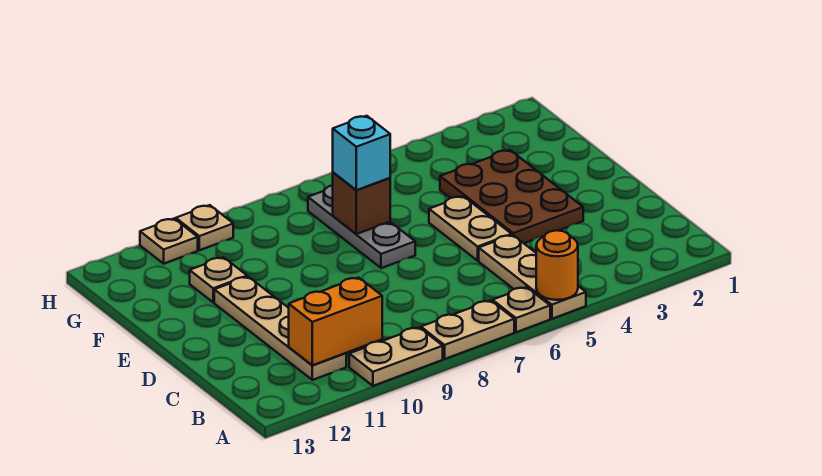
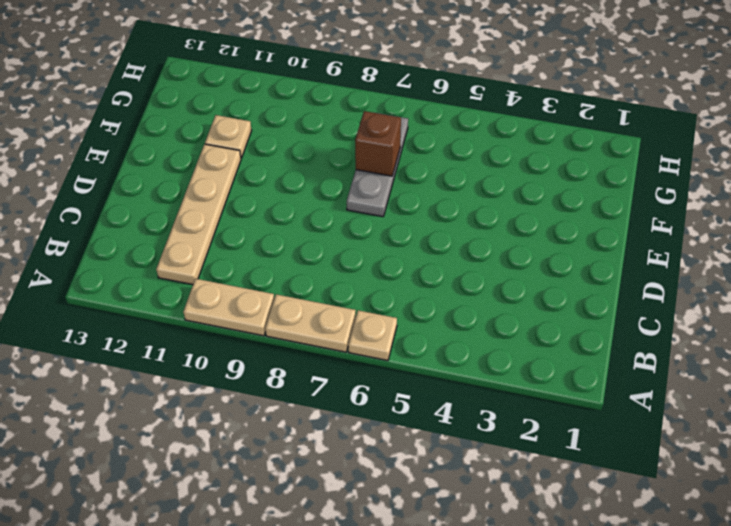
none -> tan 1x3 plate [479,235,586,319]
none -> brown 2x3 plate [440,150,583,243]
none -> tan 1x2 plate [429,196,512,261]

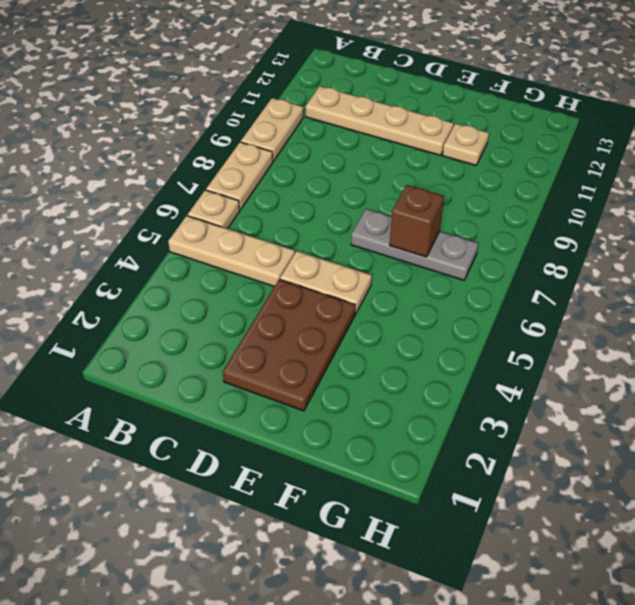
brown 2x3 plate [223,279,356,411] -> brown 2x3 plate turned to [440,150,583,243]
none -> tan 1x1 plate [176,205,233,250]
none -> tan 1x1 plate [140,219,198,264]
none -> orange 1x1 round brick [536,230,578,300]

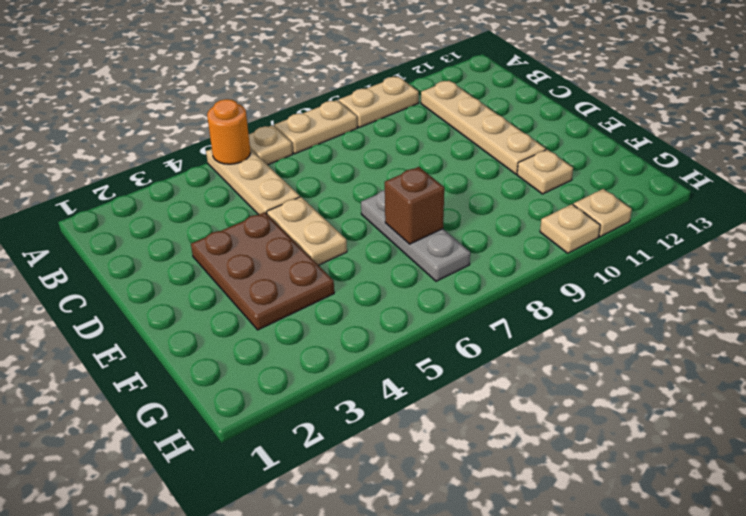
none -> orange 1x2 brick [289,278,382,365]
none -> cyan 1x1 brick [333,116,390,190]

